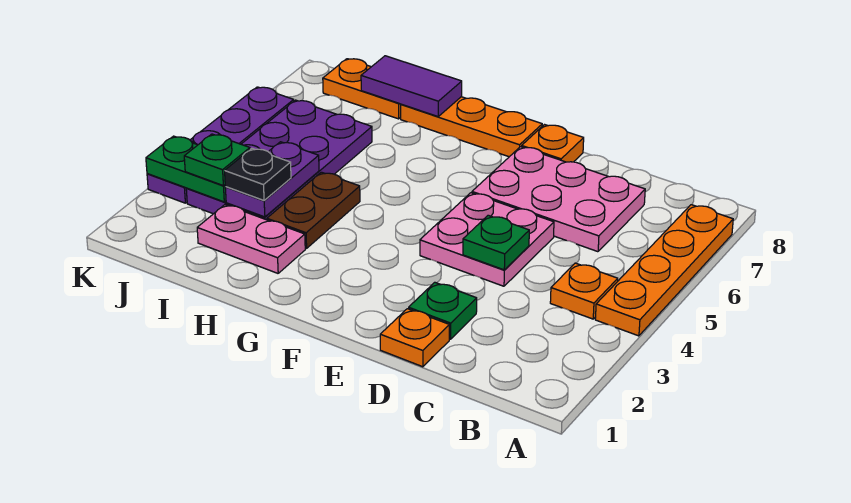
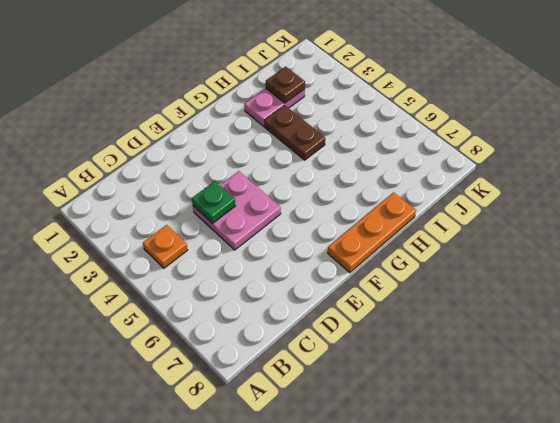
brown 1x1 plate [266,67,305,103] -> none
none -> orange 1x4 plate [595,205,733,336]
none -> pink 2x3 plate [472,147,645,252]
none -> orange 1x1 plate [380,309,449,367]

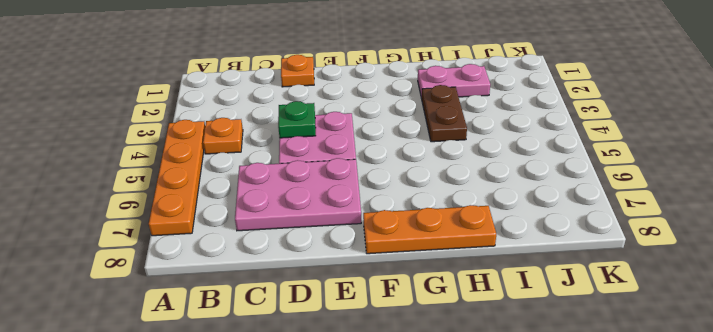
none -> green 1x1 plate [409,282,477,339]
none -> orange 1x1 plate [522,125,584,162]
none -> purple 2x4 plate [186,100,372,220]

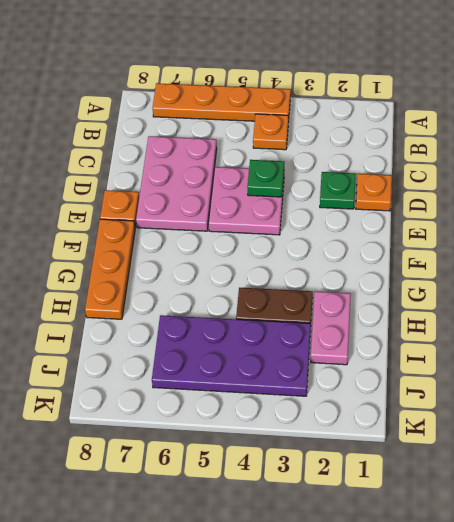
none -> orange 1x2 plate [323,59,401,119]
none -> purple 1x4 plate [147,87,294,203]
none -> purple 1x2 tile [361,56,462,116]

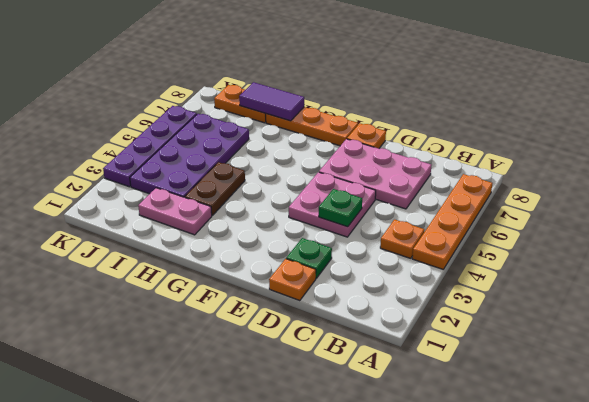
none -> purple 1x2 plate [225,142,319,217]
none -> green 1x2 plate [146,136,226,202]
none -> black 1x1 plate [225,148,291,200]

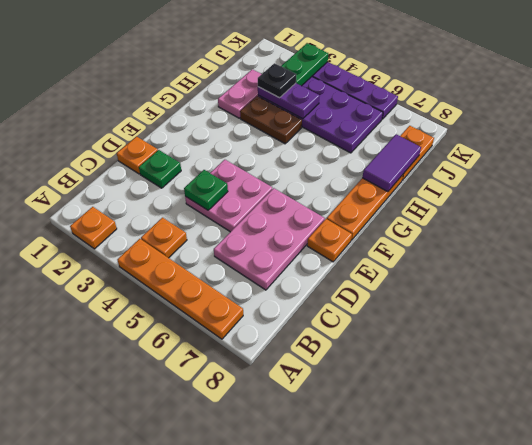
orange 1x1 plate [70,207,117,249] -> none
none -> green 1x1 plate [184,134,250,185]

